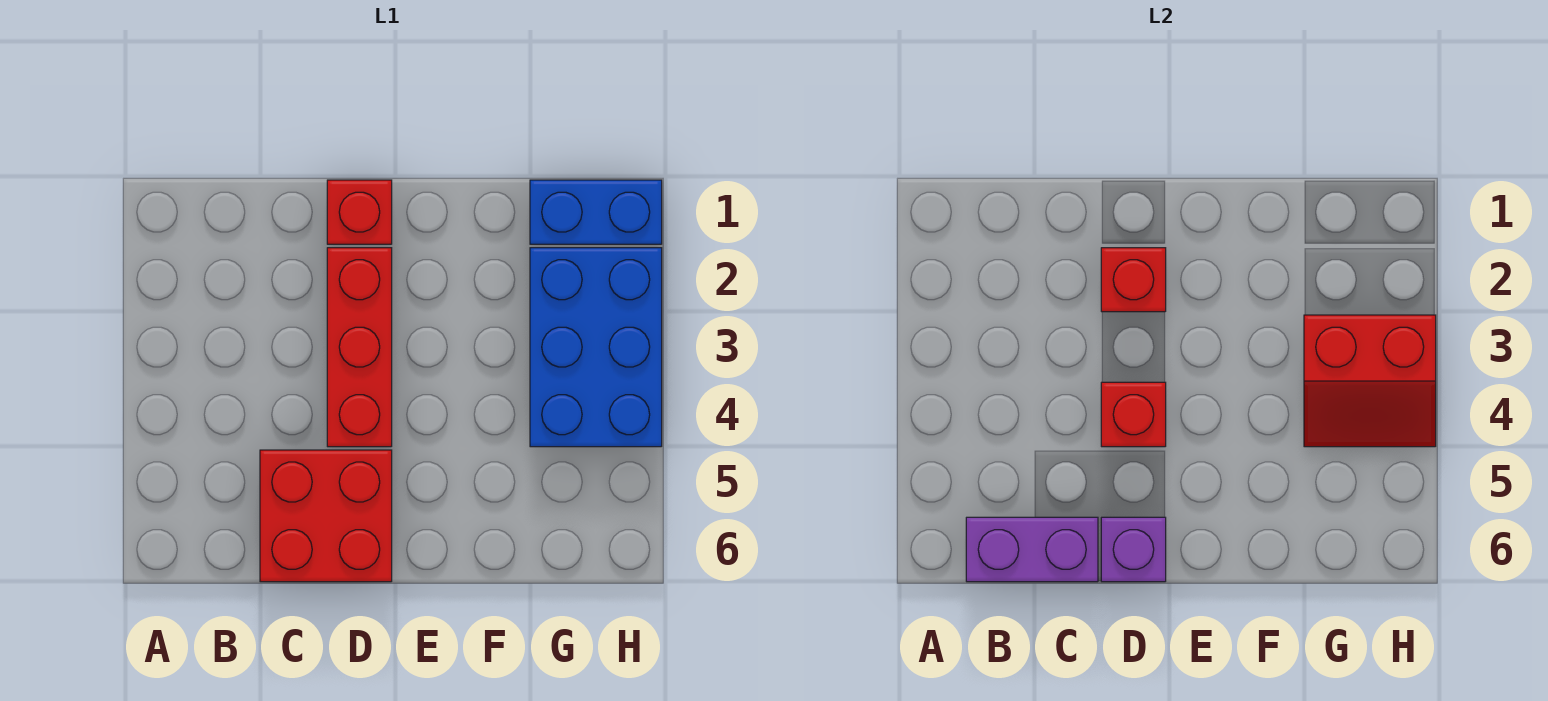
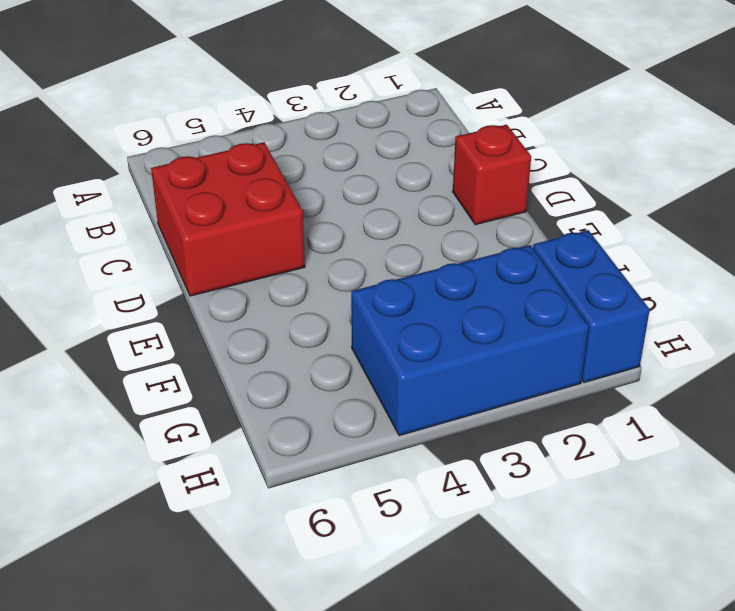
none -> red 1x3 brick [327,248,392,447]
none -> purple 1x2 brick [966,517,1098,582]

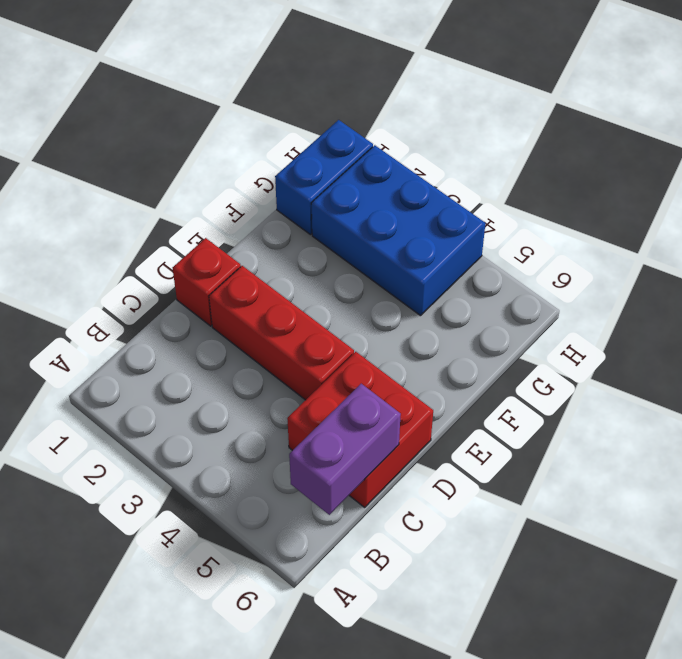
none -> red 1x1 brick [1101,248,1166,312]
none -> red 1x1 brick [1101,382,1166,447]

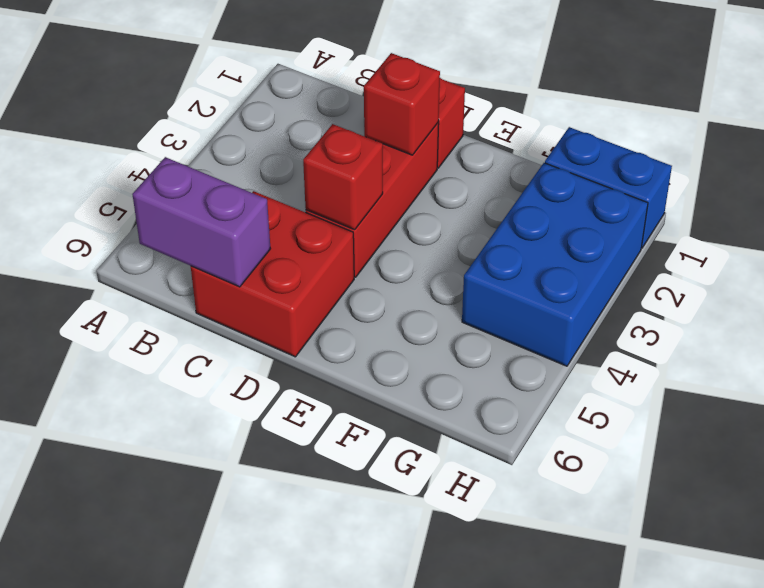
none -> purple 1x1 brick [1101,517,1166,582]
none -> red 2x2 slope [1304,315,1436,447]

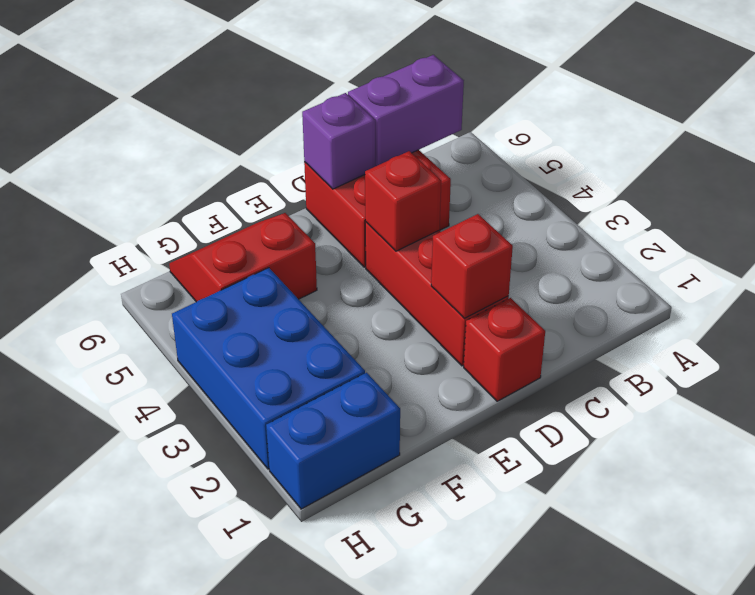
red 2x2 slope [169,213,317,302] -> red 2x2 slope moved to [1304,315,1436,447]

